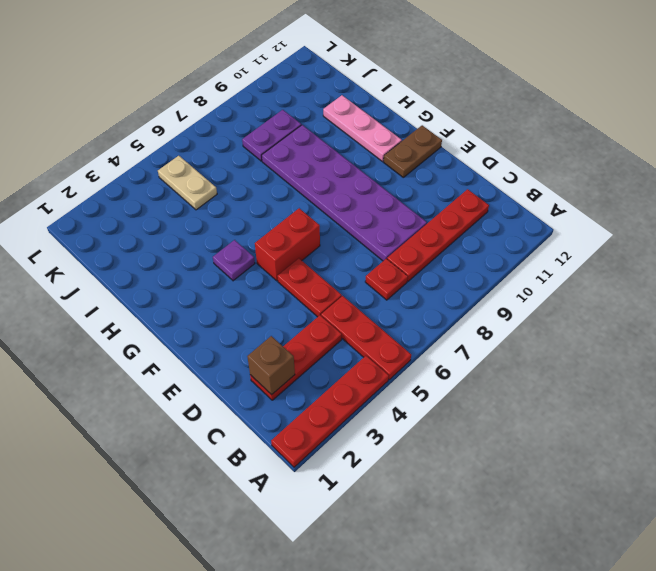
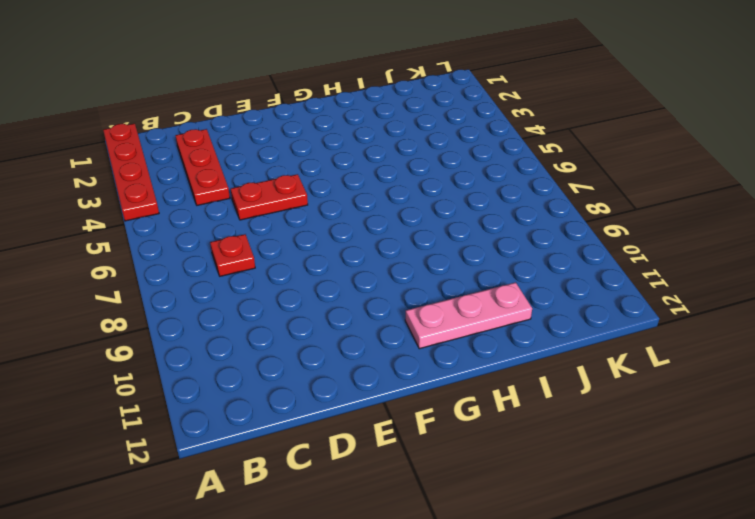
none -> red 1x3 plate [321,296,411,380]
none -> red 1x4 plate [387,189,489,281]
none -> purple 2x6 plate [262,125,427,261]

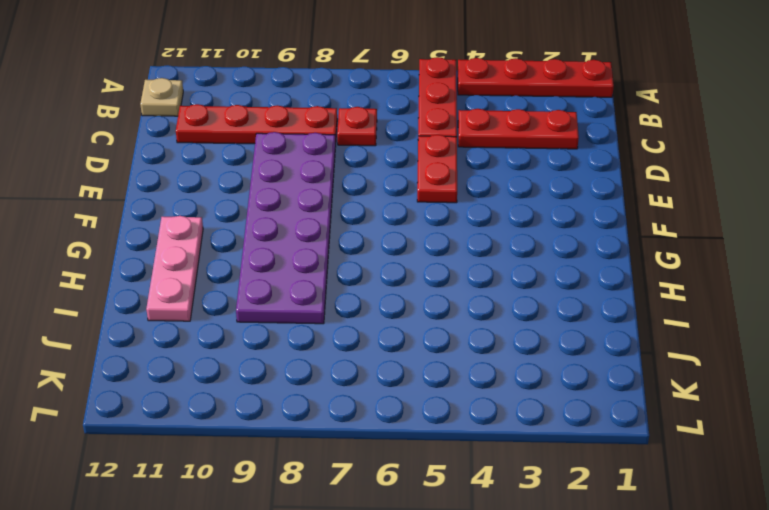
tan 1x1 plate [140,78,183,116] -> none
none -> red 1x2 brick [255,208,320,281]
none -> brown 1x2 plate [384,125,442,177]
none -> purple 1x1 plate [213,240,255,281]

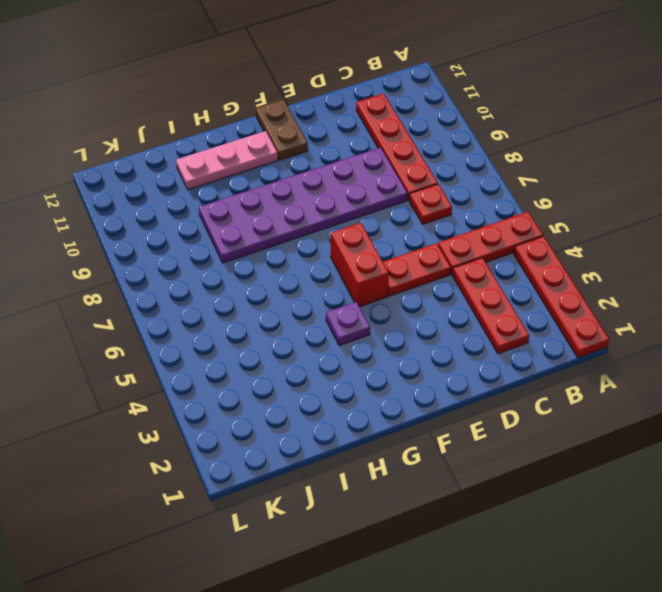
none -> tan 1x2 plate [158,156,217,210]
none -> purple 1x2 plate [242,110,301,161]
none -> brown 1x1 brick [247,336,295,395]

